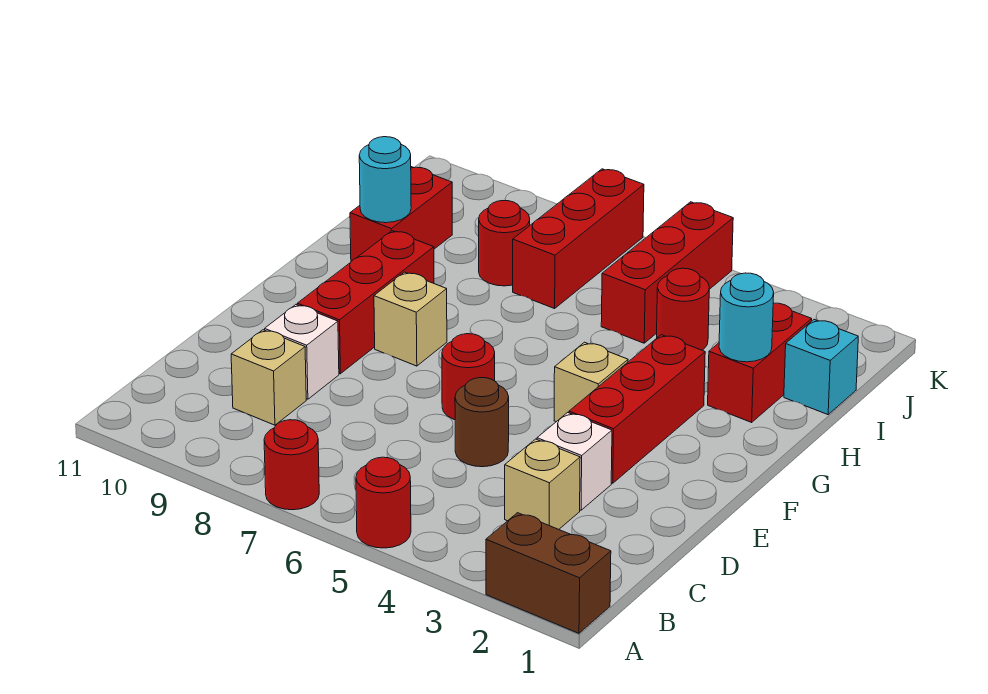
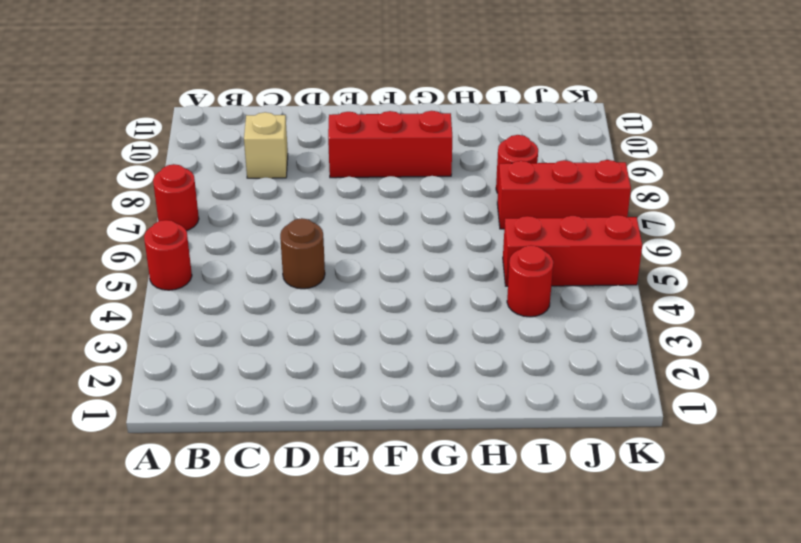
none -> brown 1x2 brick [486,513,611,633]
none -> tan 1x1 brick [505,439,580,529]
none -> white 1x1 brick [537,413,612,510]

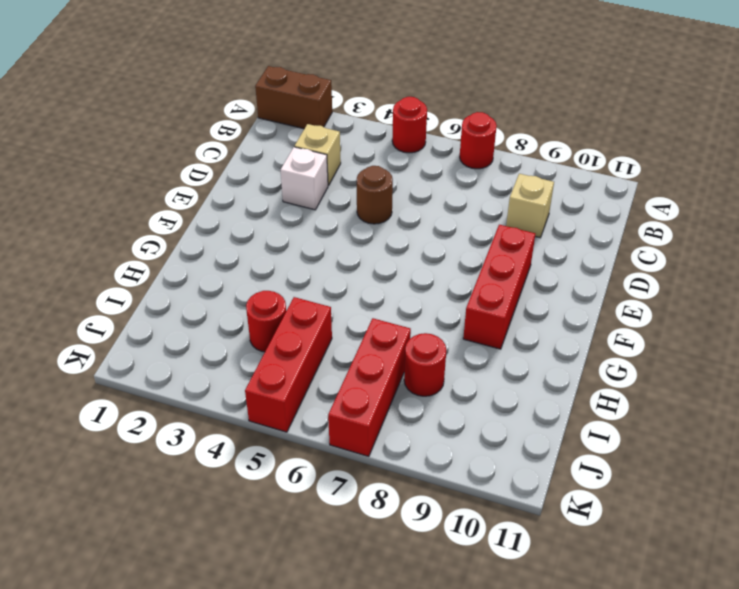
none -> white 1x1 brick [265,305,339,399]
none -> red 1x3 brick [569,335,705,483]
none -> red 1x1 round brick [442,334,495,420]

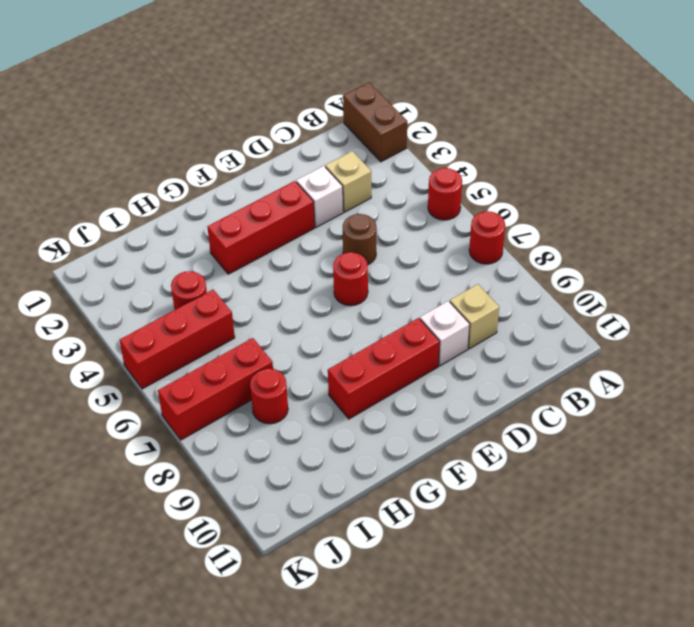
none -> tan 1x1 brick [554,342,628,422]
none -> tan 1x1 brick [374,272,447,366]
none -> red 1x2 brick [708,303,812,422]

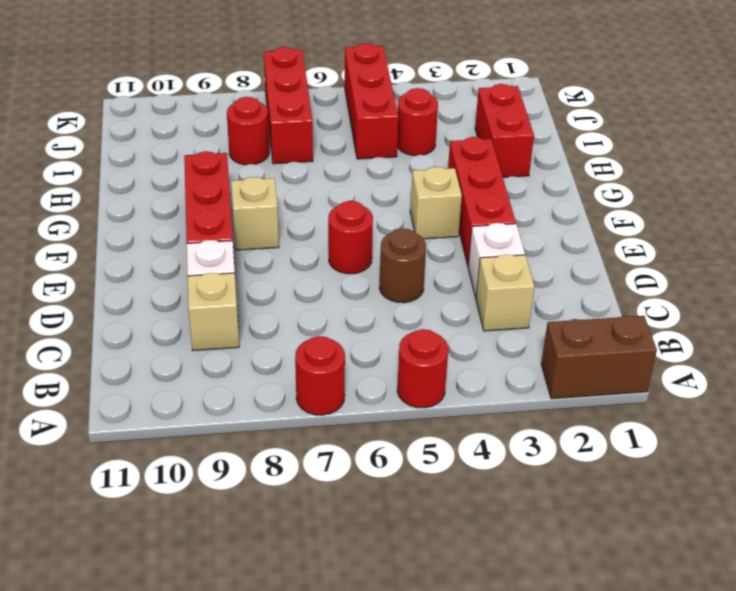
none -> red 1x2 brick [350,167,452,261]
none -> cyan 1x1 brick [784,320,858,415]
none -> cyan 1x1 round brick [719,273,774,362]

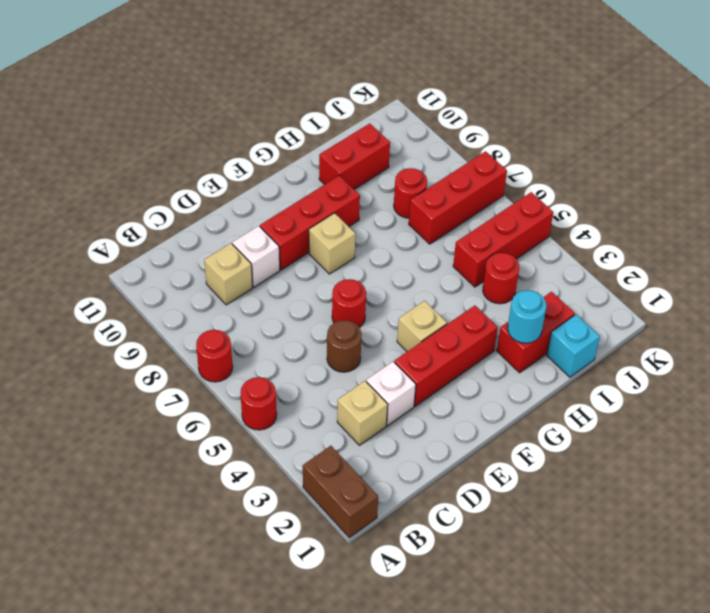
none -> cyan 1x1 round brick [359,137,411,223]

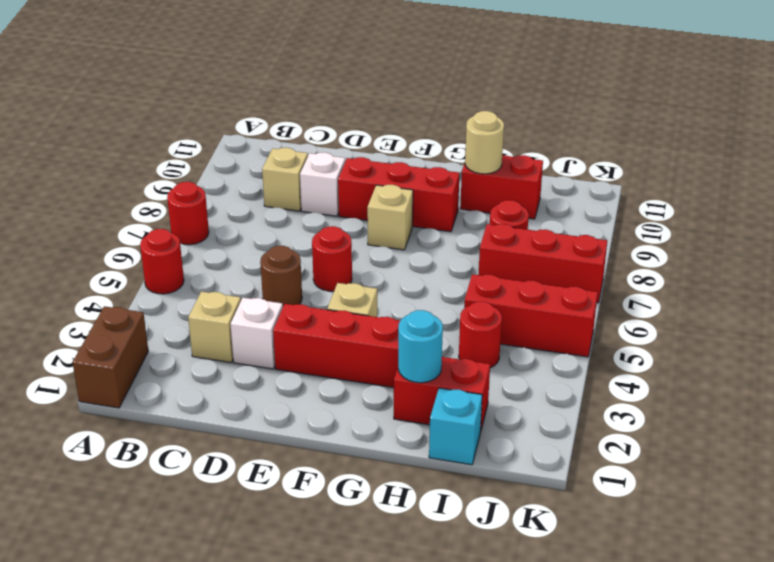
tan 1x1 round brick [465,111,504,174] -> cyan 1x1 round brick [359,137,411,223]

